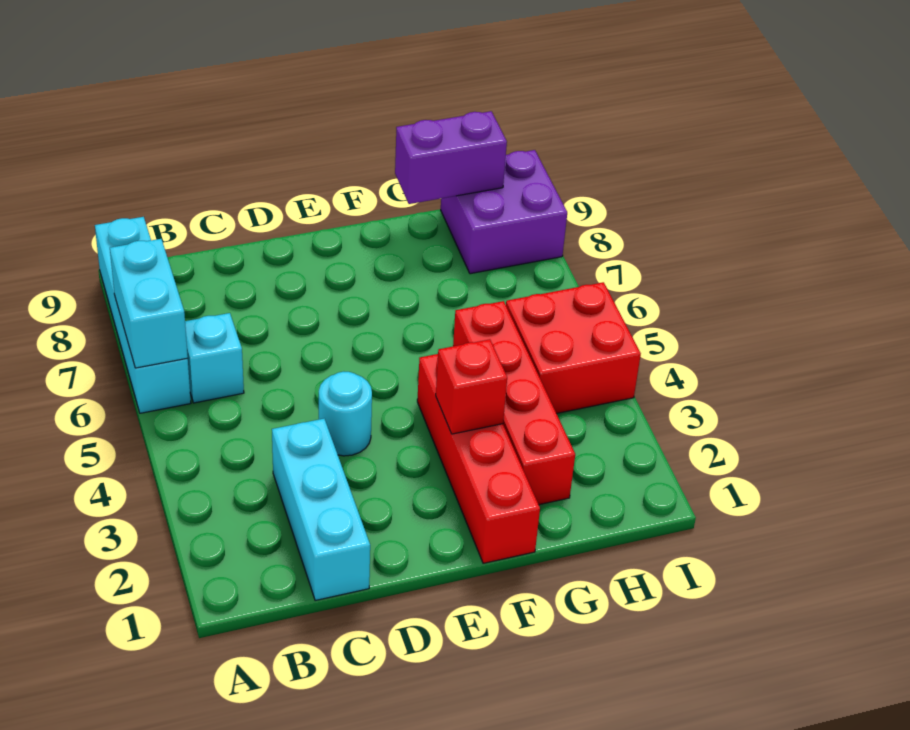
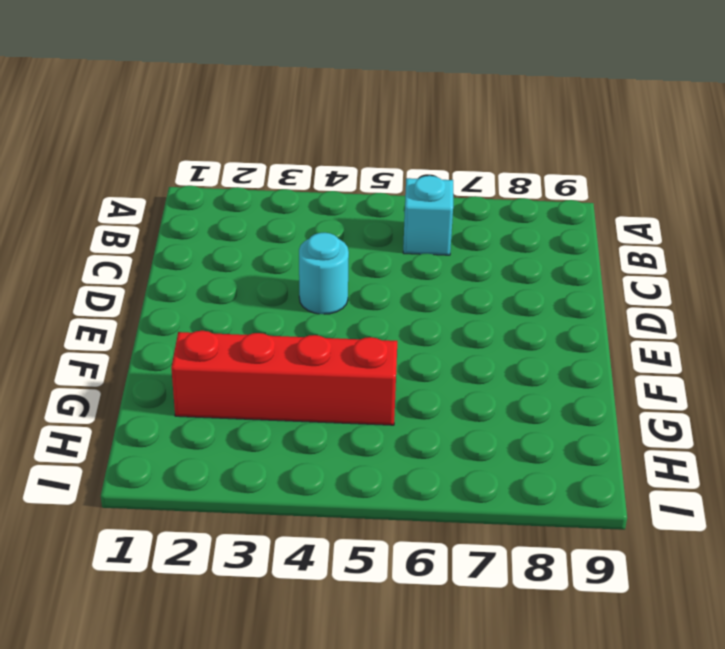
none -> cyan 1x4 brick [95,217,191,413]
none -> cyan 1x3 brick [272,419,370,600]

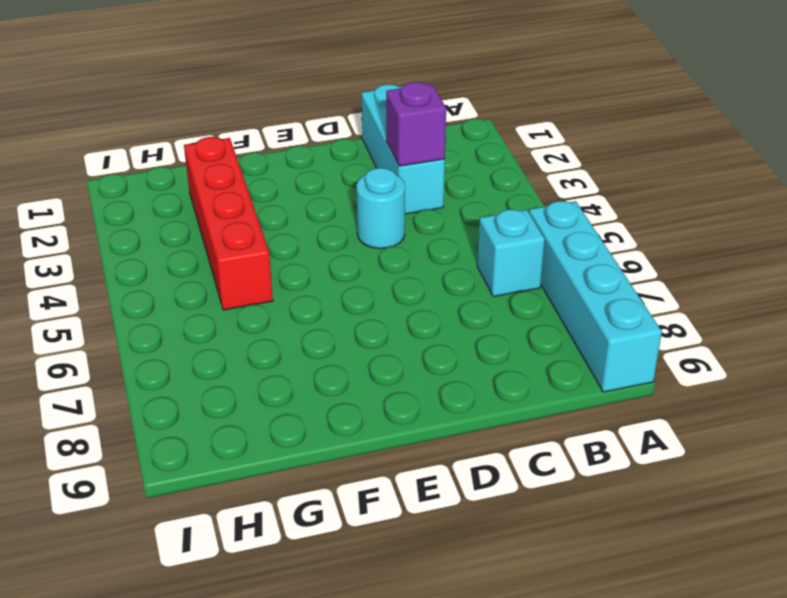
purple 1x1 brick [386,82,446,166] -> none
none -> red 1x4 brick [417,354,540,563]
none -> red 2x2 brick [506,282,641,413]

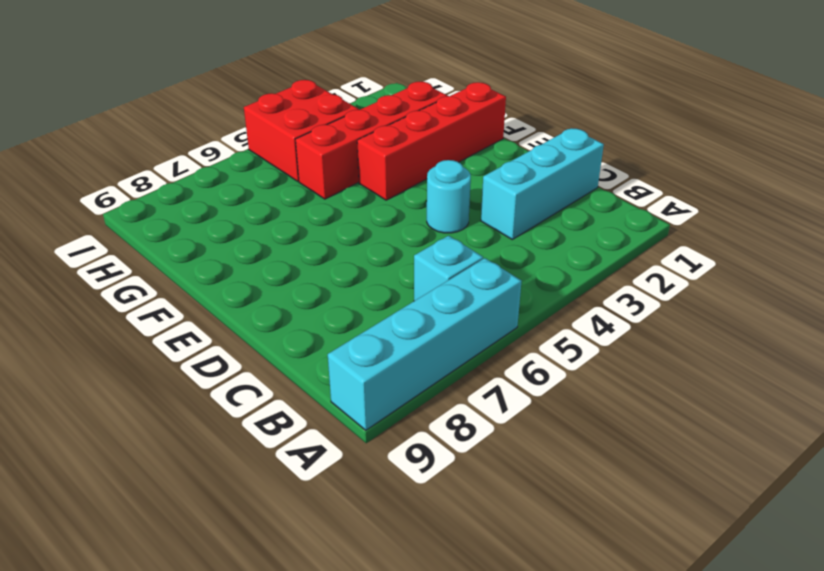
none -> purple 2x2 brick [441,150,567,274]
none -> cyan 1x2 brick [110,239,188,368]

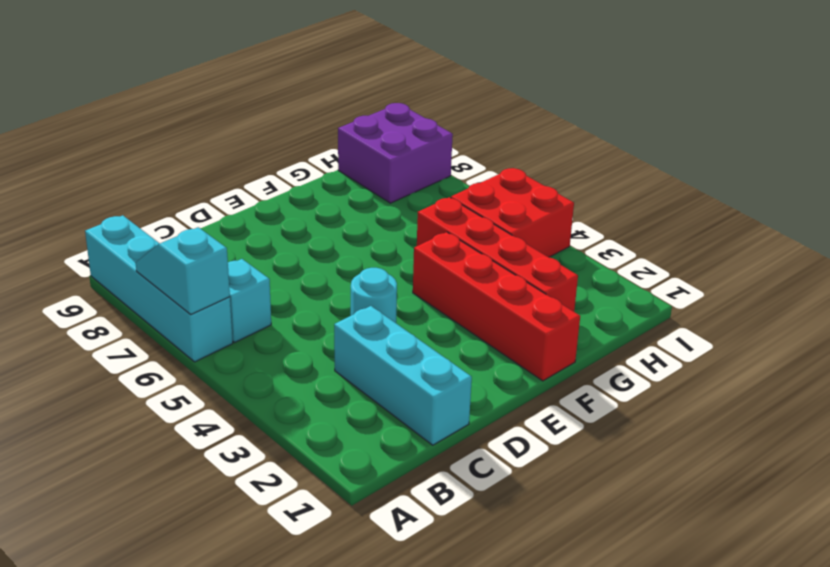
cyan 1x2 slope [136,227,230,315] -> cyan 1x2 brick [110,239,188,368]
none -> red 1x1 brick [436,339,507,434]
none -> purple 1x2 brick [395,111,507,204]

